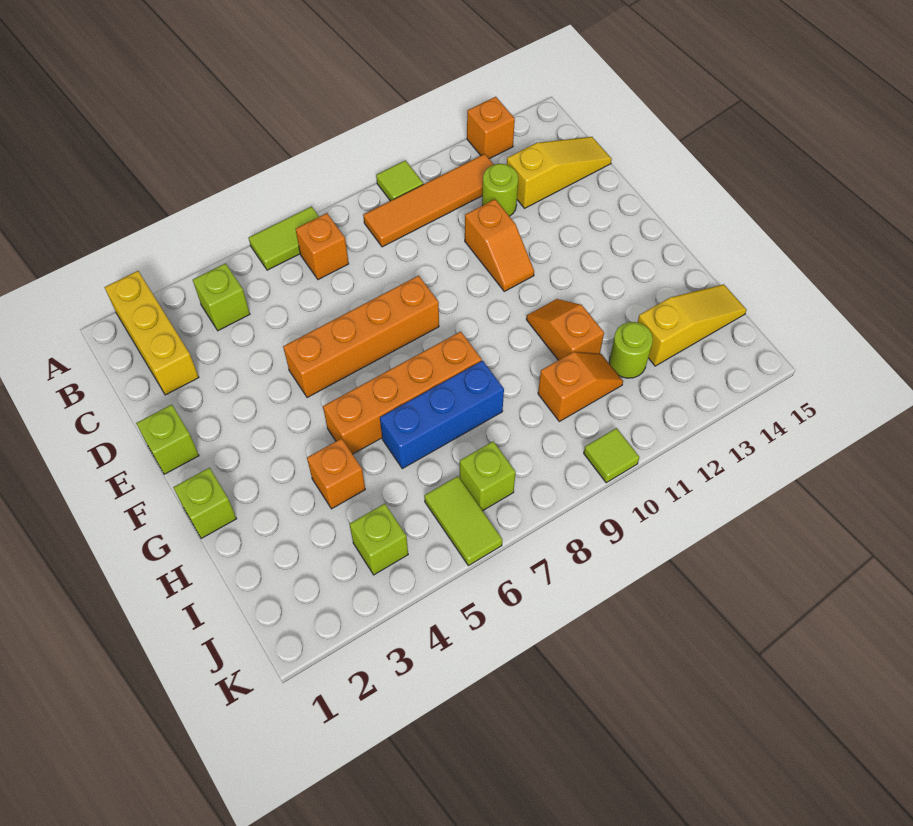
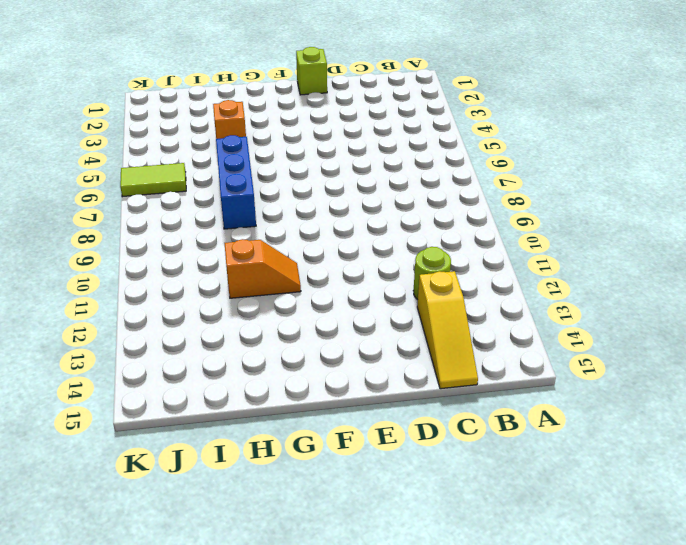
none -> yellow 1x3 brick [104,271,199,395]
none -> lime 1x2 tile [249,206,319,270]
none -> lime 1x1 tile [376,160,423,201]

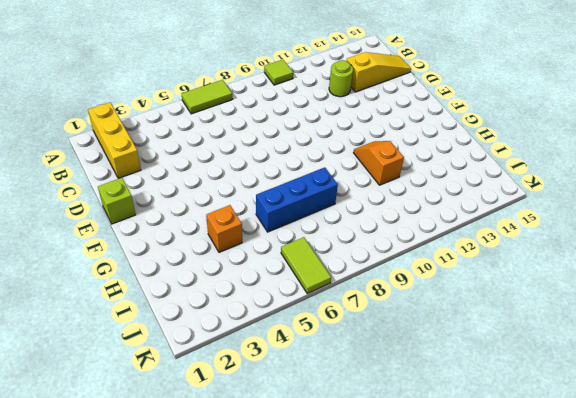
none -> orange 1x1 brick [467,97,515,159]
none -> lime 1x1 brick [193,263,250,331]
none -> orange 1x1 brick [296,213,349,280]

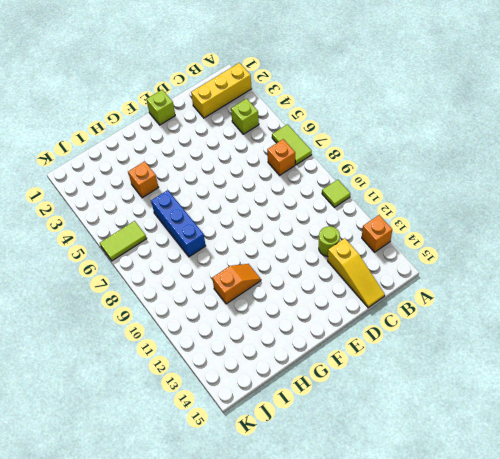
none -> orange 1x4 tile [363,154,494,247]
none -> orange 1x2 slope [465,199,534,291]
none -> orange 1x4 brick [283,276,439,398]

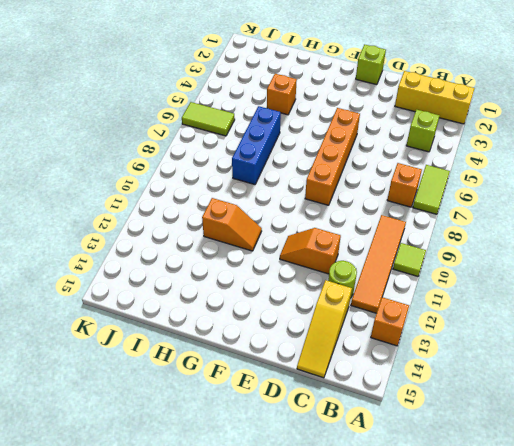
none -> lime 1x1 brick [173,468,237,539]
none -> orange 1x4 brick [323,332,482,454]
none -> orange 1x2 slope [538,352,623,421]

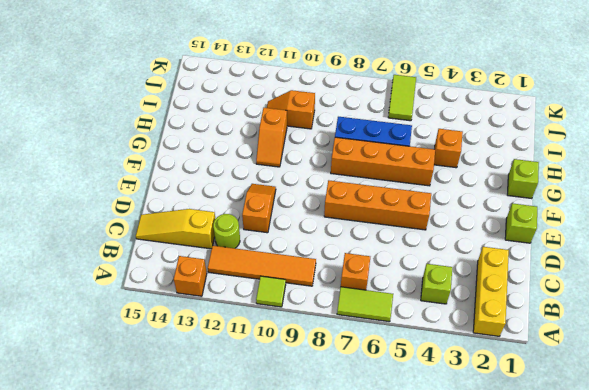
none -> lime 1x1 round brick [609,322,653,378]
none -> yellow 1x3 slope [637,284,747,366]
none -> lime 1x1 brick [350,504,408,575]

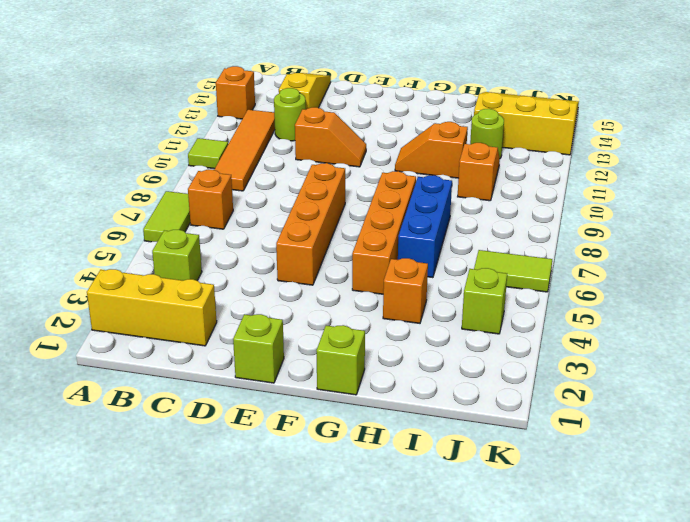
yellow 3x3 slope [474,92,579,155] -> yellow 1x3 slope [637,284,747,366]
none -> lime 1x1 brick [460,441,516,511]
none -> lime 1x1 tile [584,428,639,483]

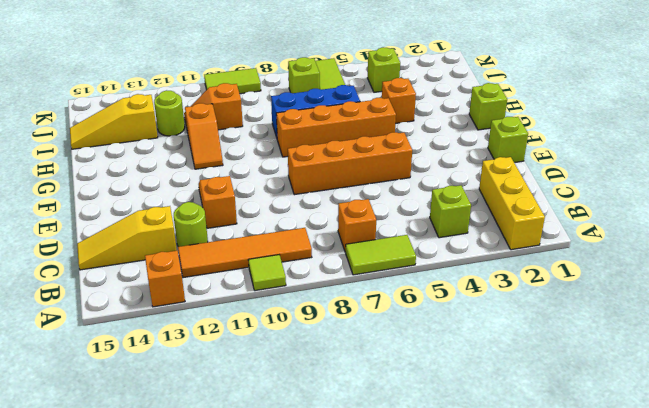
lime 1x2 tile [204,68,261,94] -> lime 1x1 tile [584,428,639,483]

